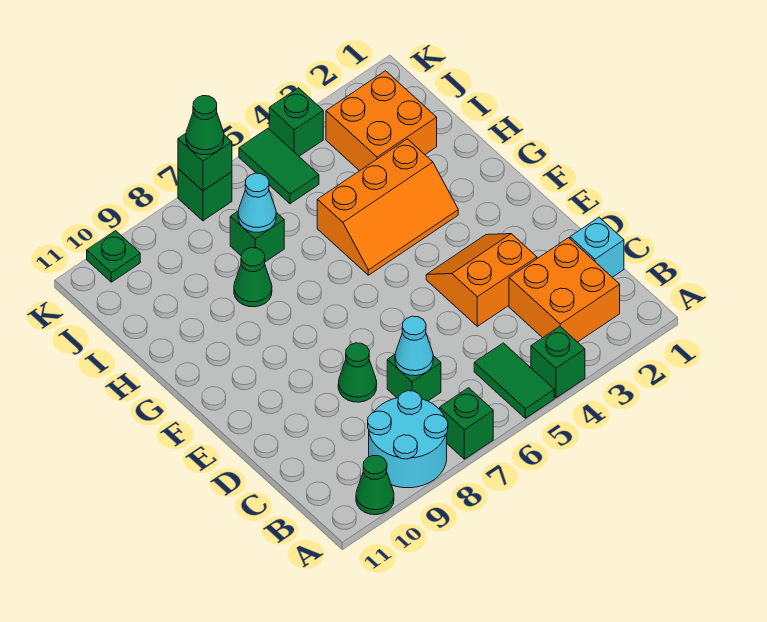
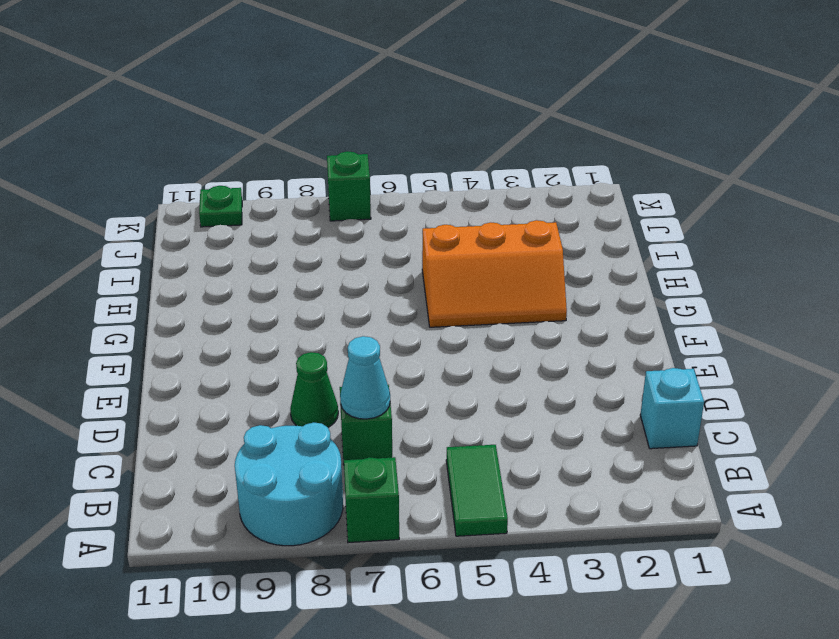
none -> green 1x1 brick [531,327,585,398]
none -> green 1x1 cone [356,456,394,515]
none -> orange 2x2 brick [509,238,620,342]

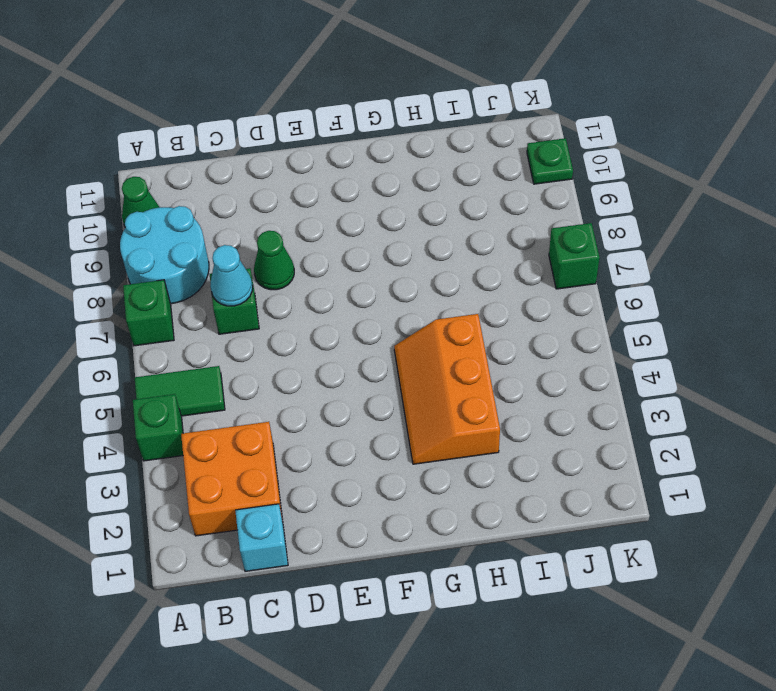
none -> orange 2x2 slope [426,234,537,326]
none -> green 1x1 cone [234,248,272,307]
none -> orange 2x2 brick [326,71,437,171]

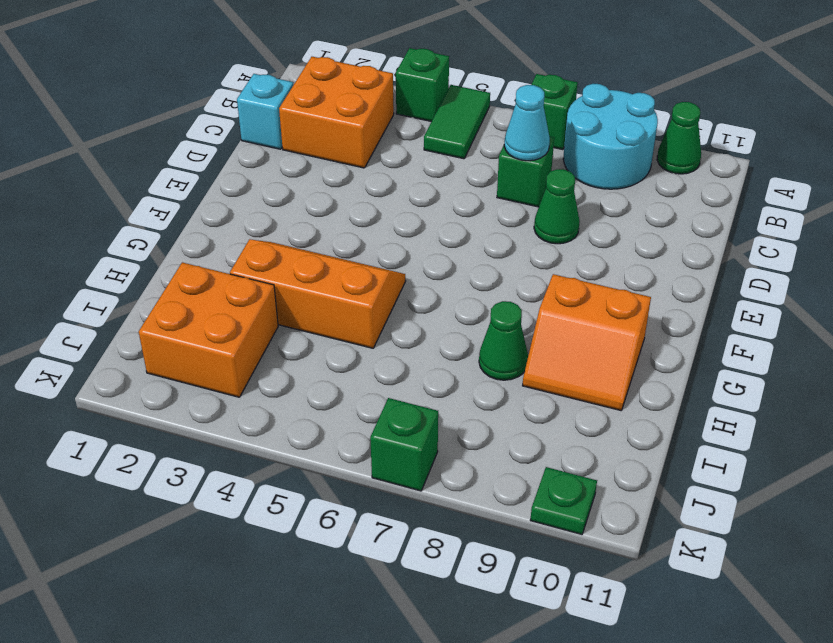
orange 2x2 slope [523,274,651,410] -> orange 2x2 slope moved to [426,234,537,326]
none -> green 1x1 brick [230,211,284,262]
none -> green 1x2 tile [239,129,319,204]
none -> green 1x1 brick [269,88,323,156]

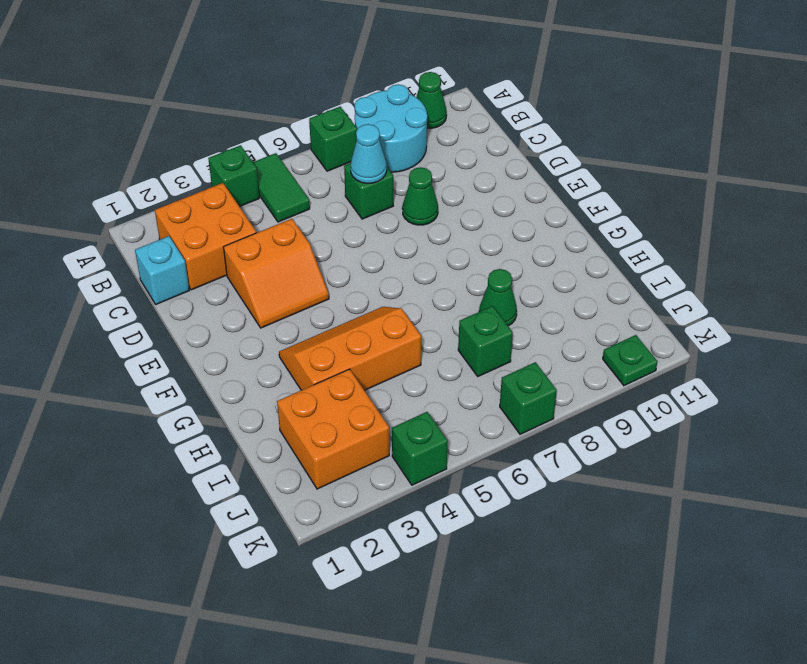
none -> green 1x2 tile [239,129,319,204]
none -> cyan 1x1 cone [238,173,276,232]
none -> green 1x1 brick [178,134,232,191]

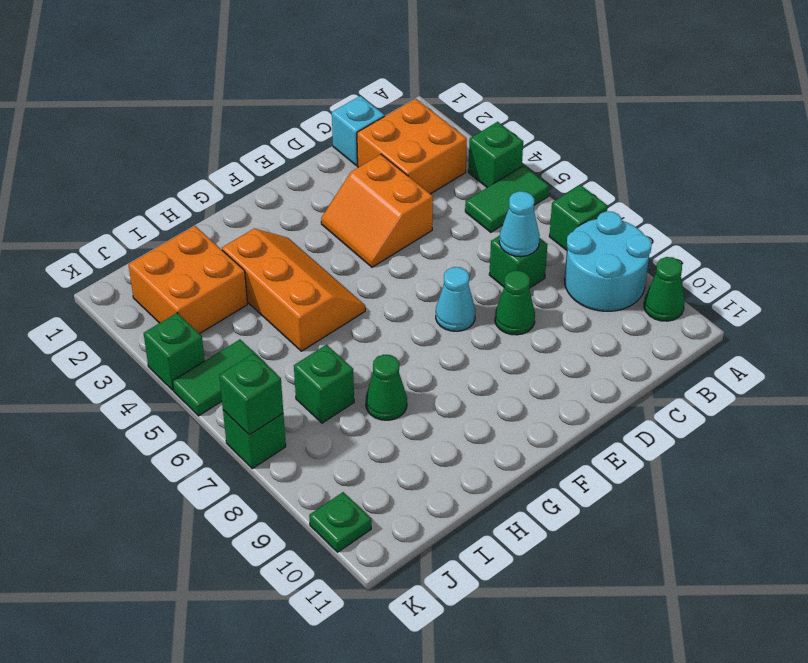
cyan 1x1 cone [436,267,475,331] -> cyan 1x1 cone moved to [238,173,276,232]
none -> green 1x1 cone [186,96,224,155]

